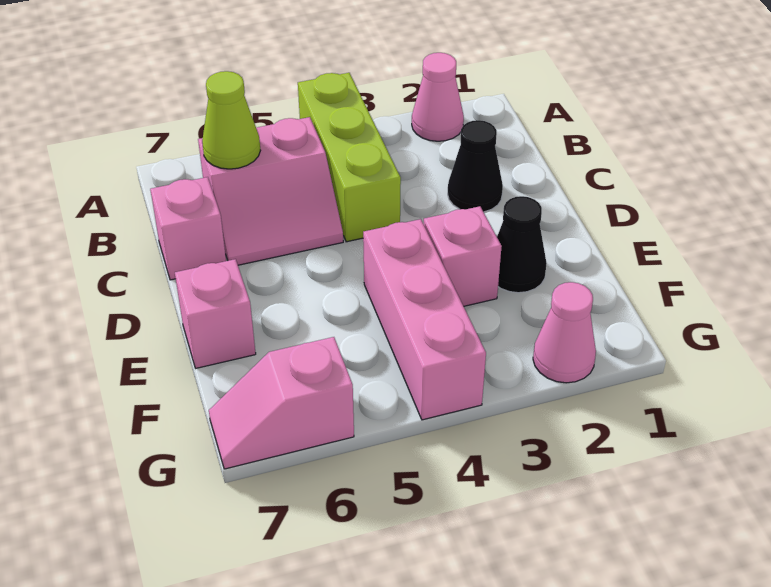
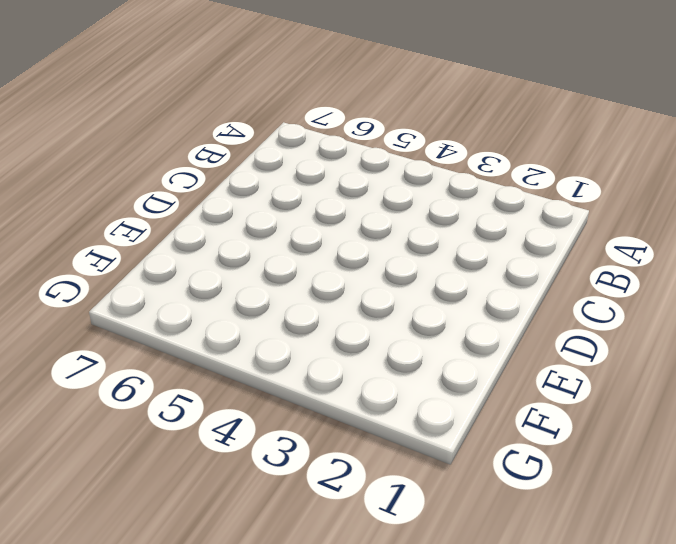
none -> pink 1x1 cone [412,53,464,141]
none -> lime 1x3 brick [298,73,401,242]
none -> pink 2x2 slope [198,117,343,265]

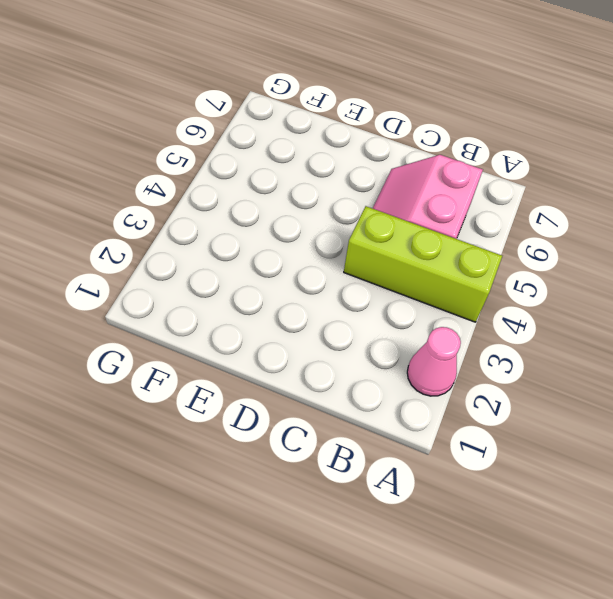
none -> black 1x1 cone [448,120,503,212]
none -> pink 1x1 brick [150,177,226,280]
none -> black 1x1 cone [497,196,547,293]

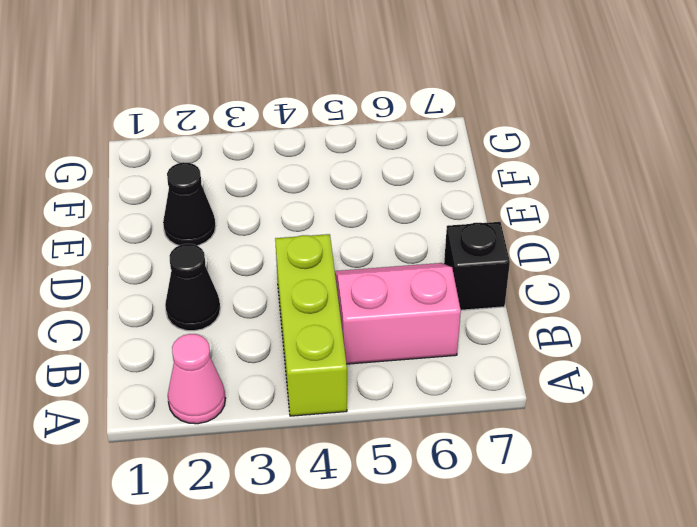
black 1x1 brick [444,222,510,310] -> pink 1x1 brick [150,177,226,280]
none -> pink 1x1 brick [424,206,502,306]
none -> pink 1x3 brick [363,219,486,420]
none -> pink 1x1 brick [175,259,256,368]

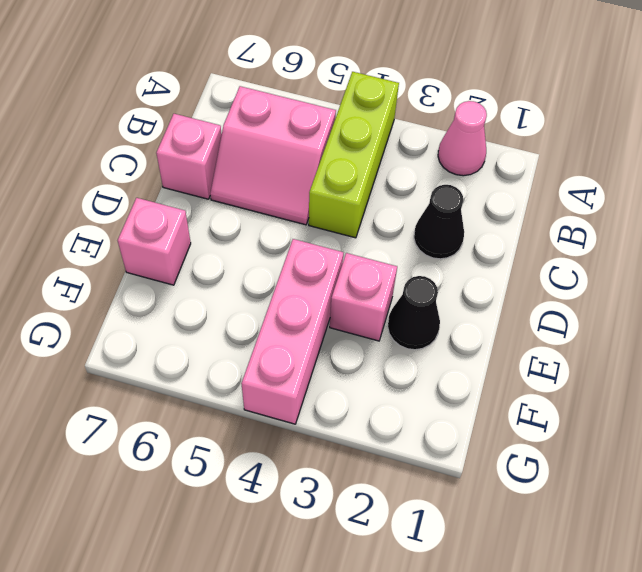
none -> pink 1x1 cone [533,282,596,383]
none -> pink 1x2 slope [209,337,354,469]
none -> lime 1x1 cone [202,71,260,169]

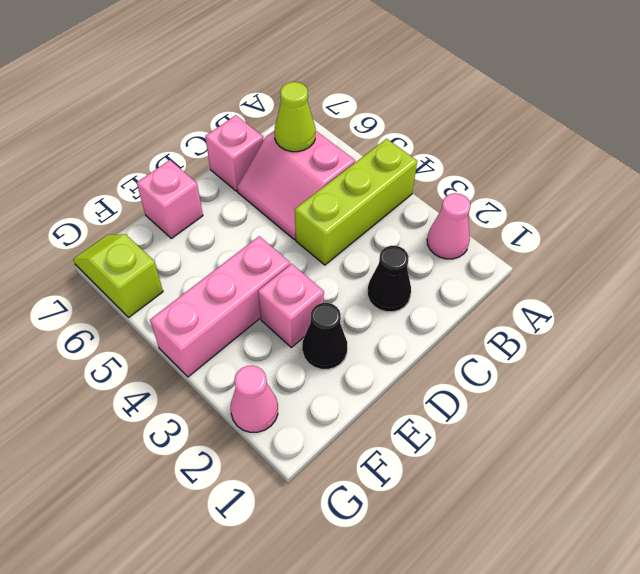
lime 1x2 slope [73,234,163,317] -> pink 1x2 slope [209,337,354,469]

